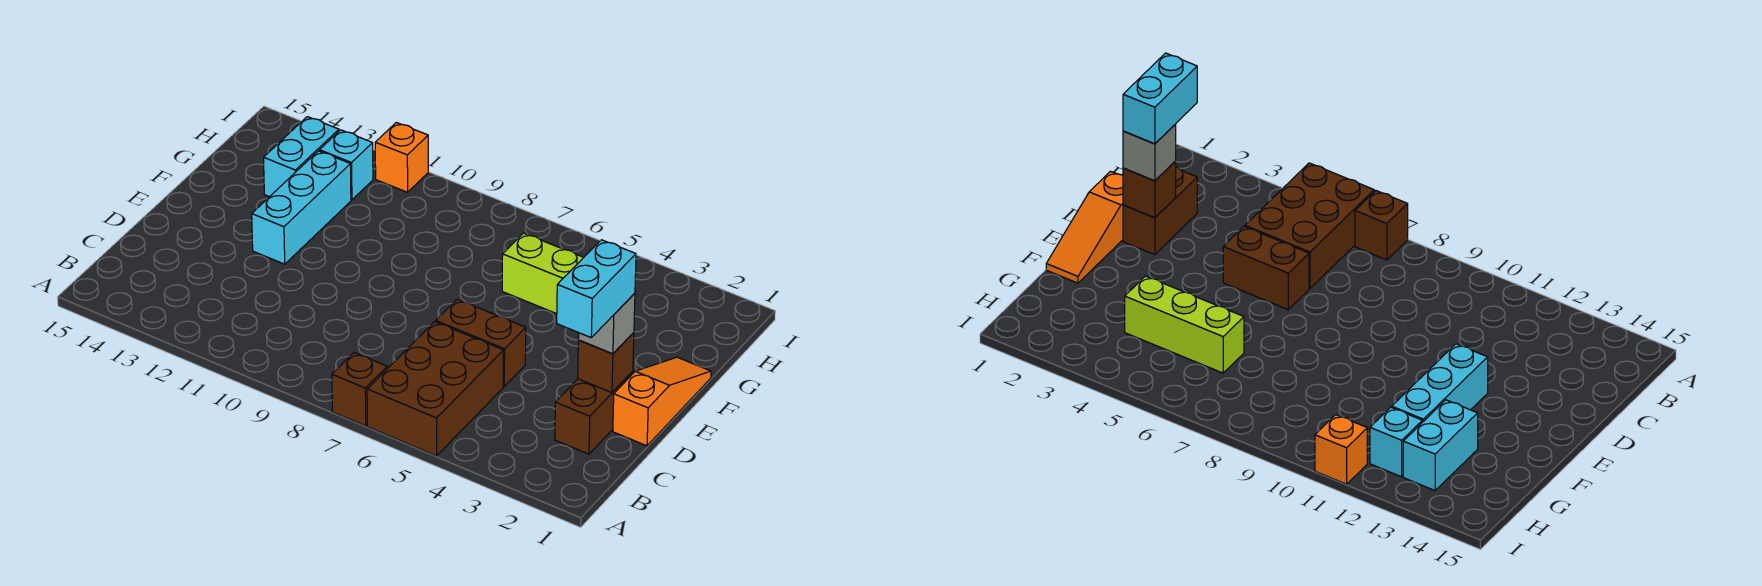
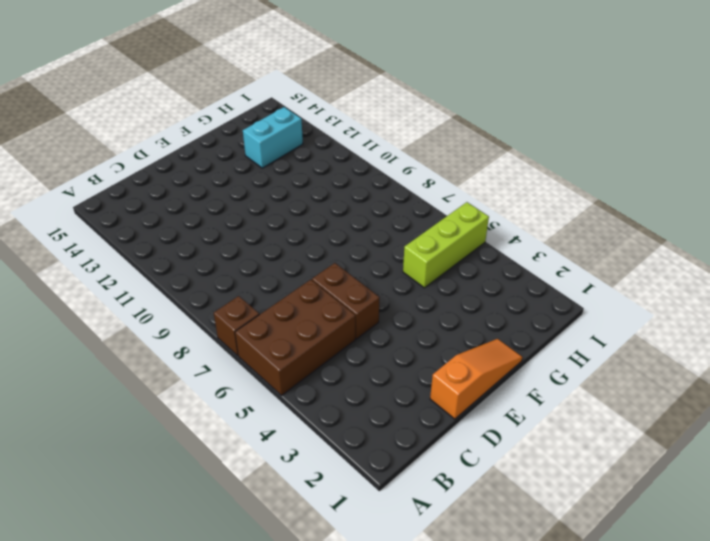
lime 1x3 brick [403,202,489,288] -> lime 1x3 brick turned to [502,233,584,314]
none -> brown 1x2 brick [555,371,633,454]
none -> cyan 1x3 brick [252,151,351,264]
none -> cyan 1x1 brick [320,130,373,200]

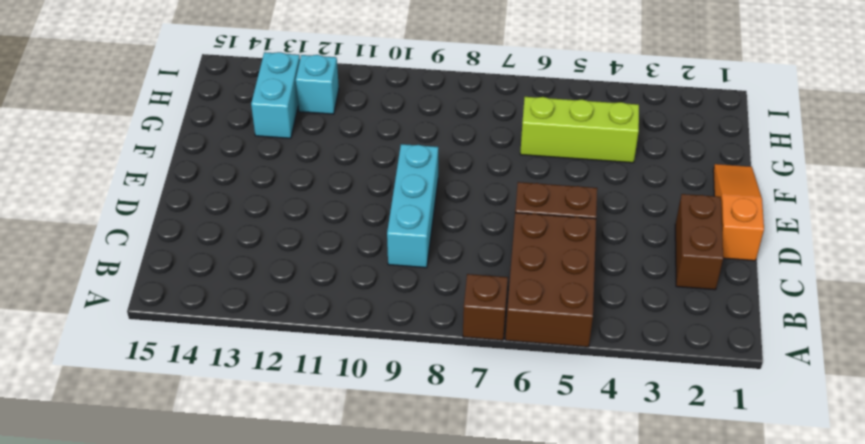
cyan 1x3 brick [387,144,438,268] -> cyan 1x3 brick moved to [252,151,351,264]
none -> orange 1x1 brick [375,123,428,192]
none -> brown 1x1 brick [578,333,634,392]
none -> grey 1x1 brick [578,293,635,354]

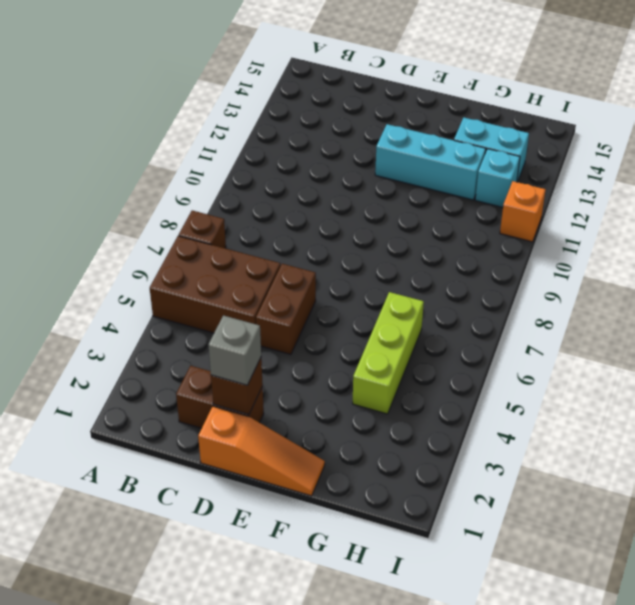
none -> cyan 1x2 brick [557,240,636,337]

